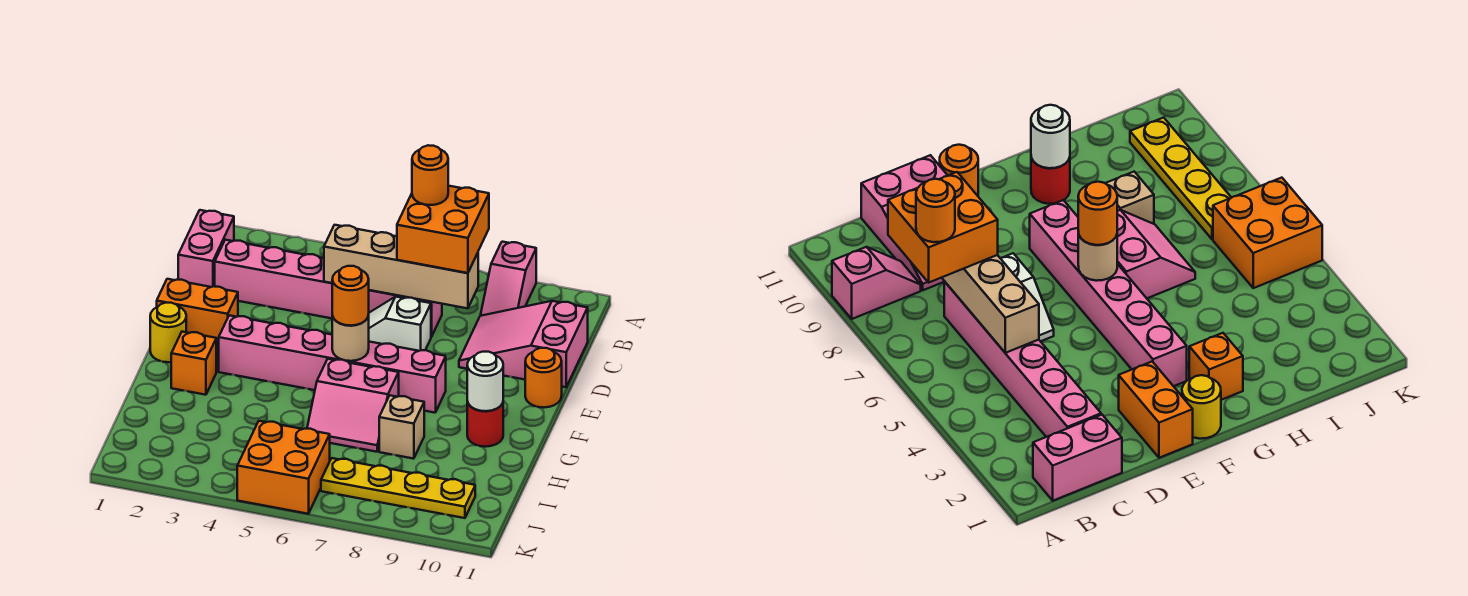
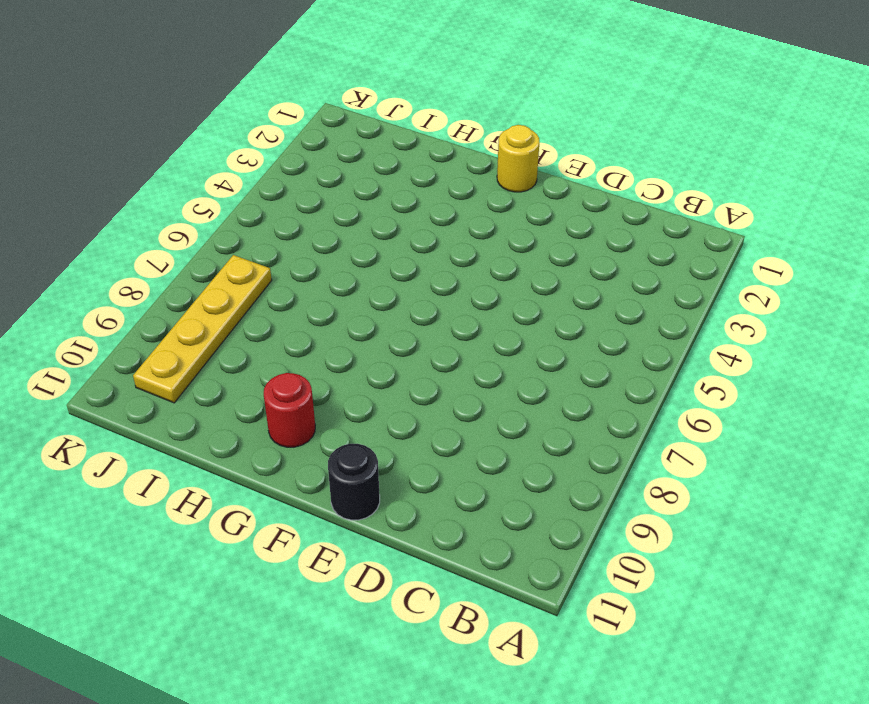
black 1x1 round brick [328,444,380,520] -> orange 1x1 round brick [525,348,562,408]
none -> pink 1x2 slope [481,242,536,316]
none -> pink 1x2 brick [178,210,234,287]
none -> pink 1x6 brick [215,240,442,337]

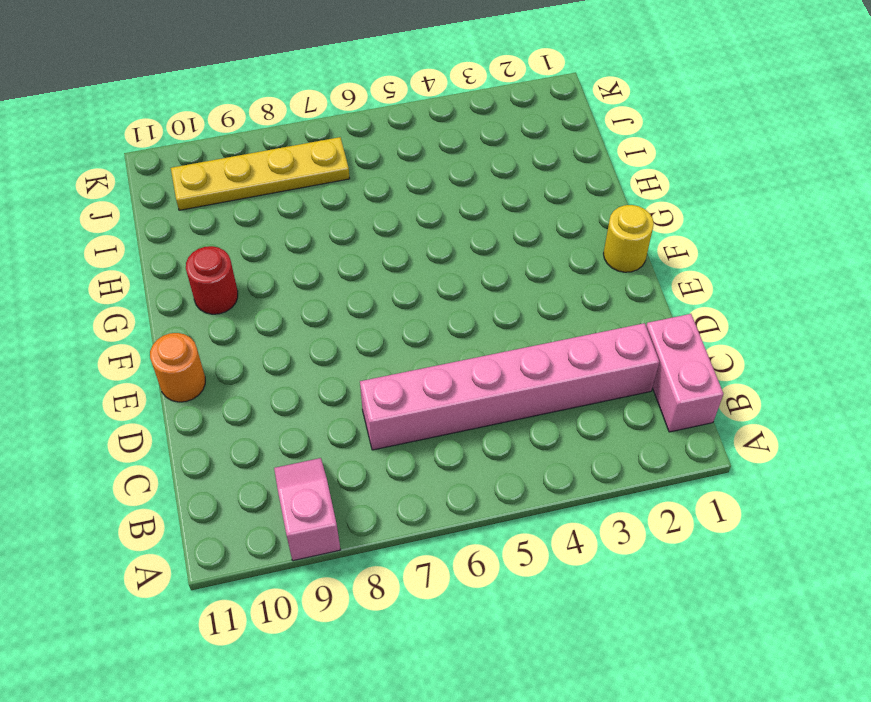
none -> pink 2x3 slope [459,301,588,387]
none -> white 1x2 slope [368,297,431,351]
none -> orange 1x2 brick [157,279,238,347]

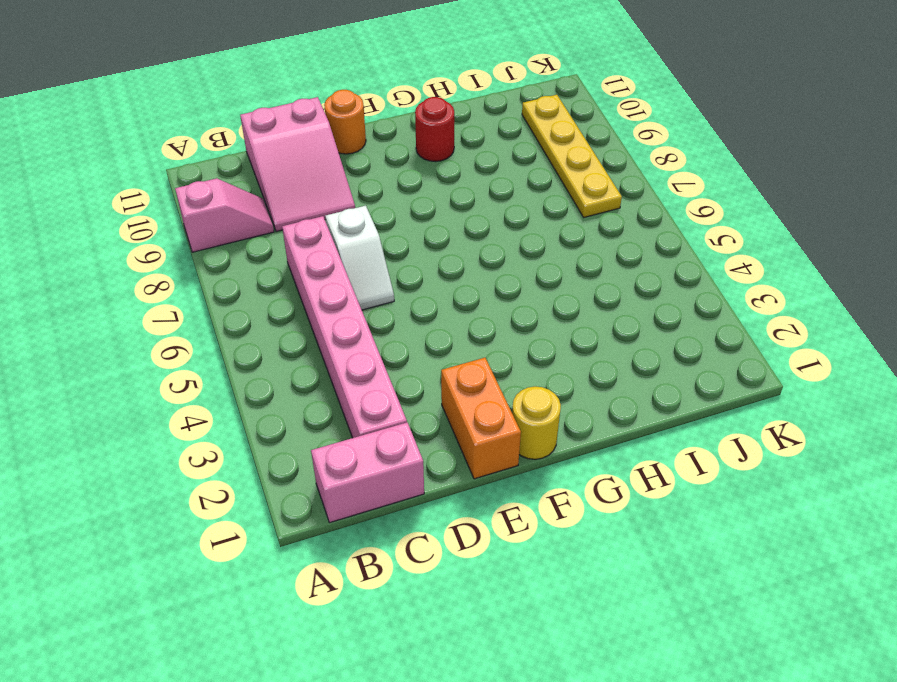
none -> pink 1x6 brick [219,315,446,413]
none -> orange 1x1 brick [171,332,216,395]
none -> pink 2x2 slope [307,359,399,452]

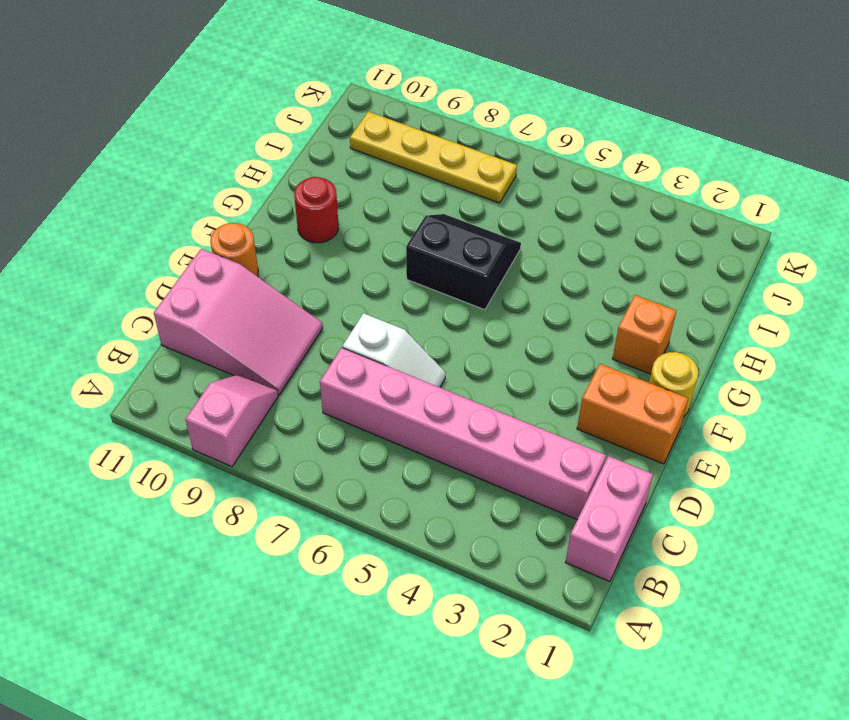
black 2x2 slope [406,214,521,310] -> pink 2x2 slope [307,359,399,452]
none -> pink 1x6 brick [219,315,446,413]
none -> tan 1x1 brick [379,395,424,459]
none -> orange 2x2 brick [237,421,330,514]

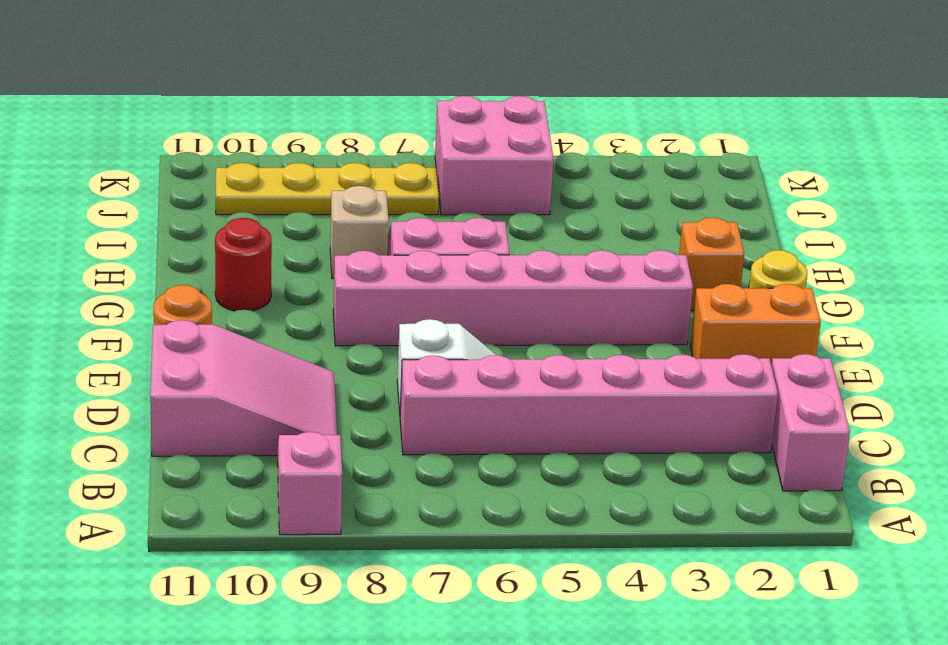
pink 2x2 brick [435,96,554,215] -> orange 2x2 brick [237,421,330,514]
none -> tan 1x4 brick [324,225,478,308]
none -> tan 1x1 round brick [332,315,369,361]
none -> white 1x1 round brick [467,352,503,411]

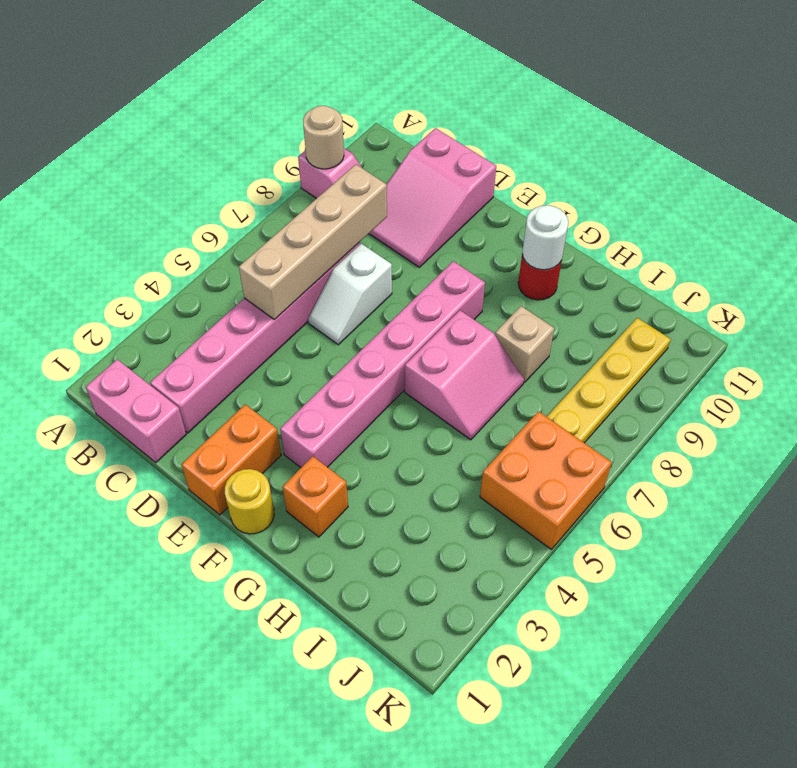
tan 1x1 round brick [303,106,344,169] -> tan 1x1 round brick moved to [332,315,369,361]
none -> orange 1x1 round brick [525,348,562,408]
none -> orange 2x2 brick [397,186,489,273]
none -> orange 1x1 round brick [332,266,369,326]

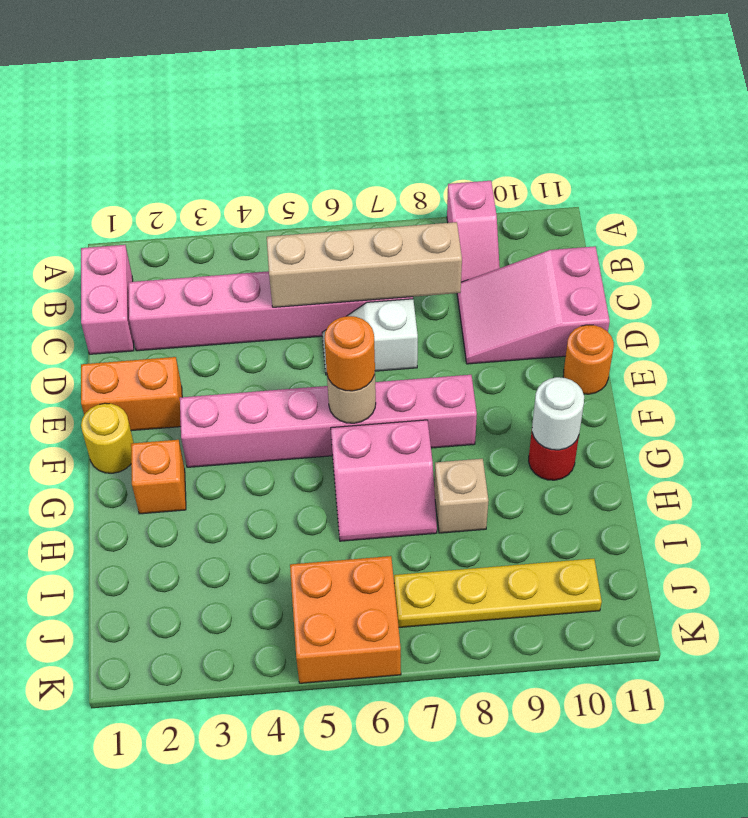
none -> orange 2x2 brick [397,186,489,273]
none -> orange 1x1 round brick [412,145,448,205]

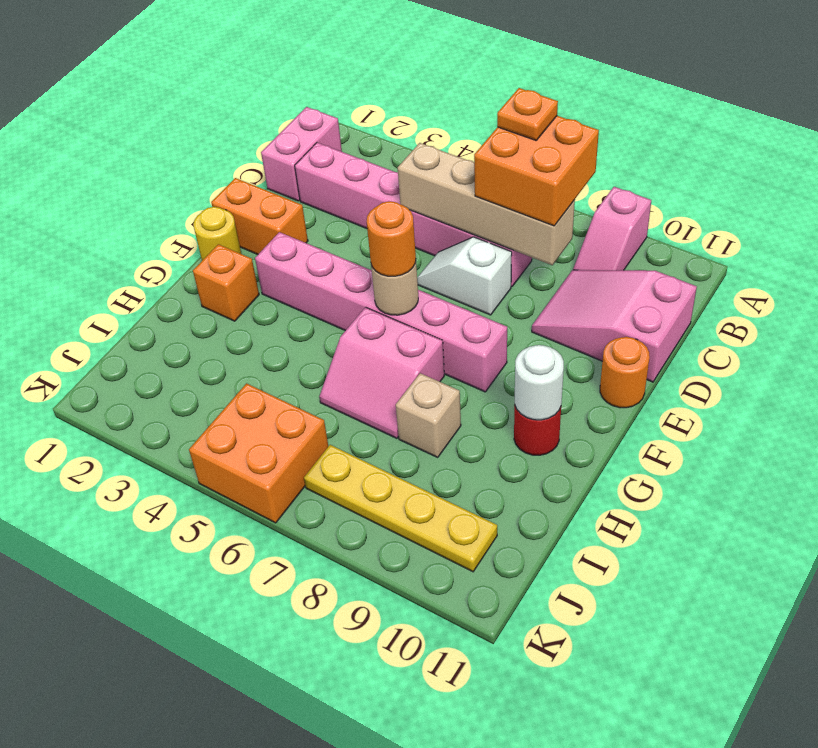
orange 1x1 plate [497,88,558,140] -> orange 1x1 round brick [412,145,448,205]

